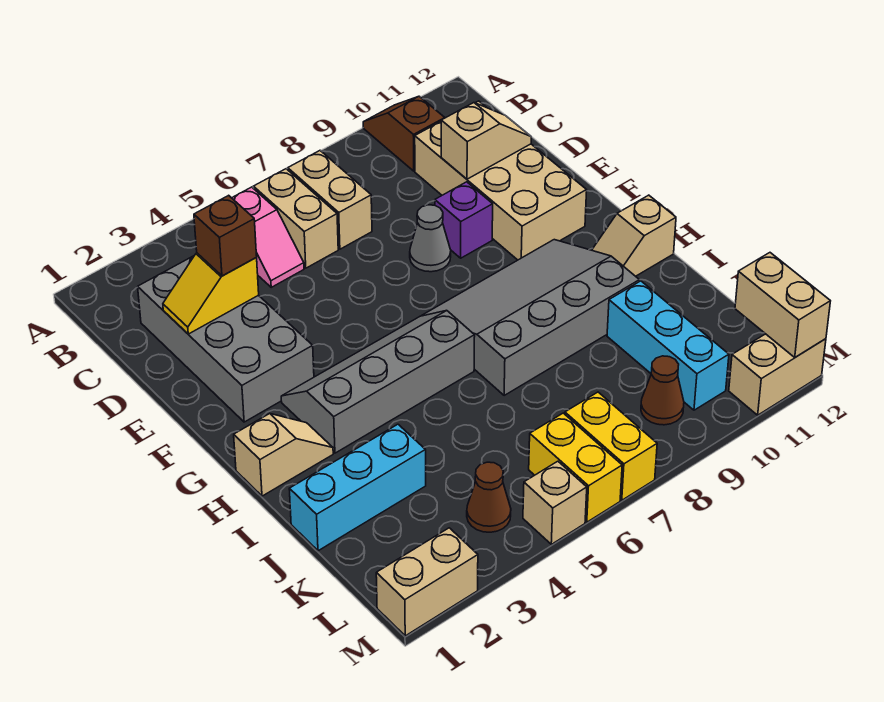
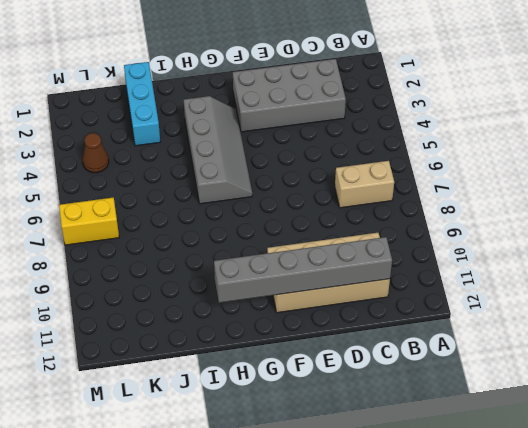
grey 1x6 brick [214,237,392,303] -> tan 1x2 slope [441,103,531,179]
none -> brown 1x2 slope [363,96,445,171]
none -> pink 1x2 slope [232,187,304,287]
none -> tan 1x2 brick [253,169,338,268]

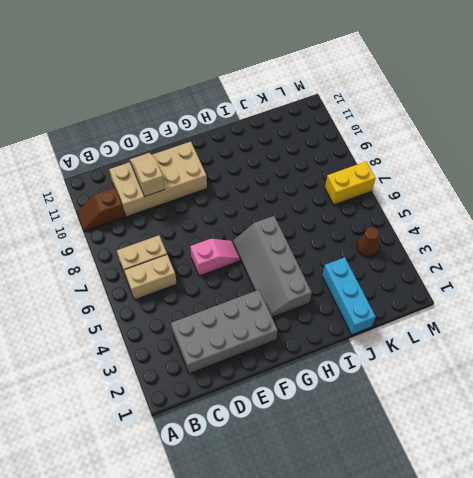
pink 1x2 slope [190,239,240,276] -> pink 1x2 slope moved to [232,187,304,287]
none -> grey 1x1 cone [410,205,451,272]
none -> purple 1x1 brick [435,182,493,258]
none -> grey 3x4 slope [422,240,639,396]

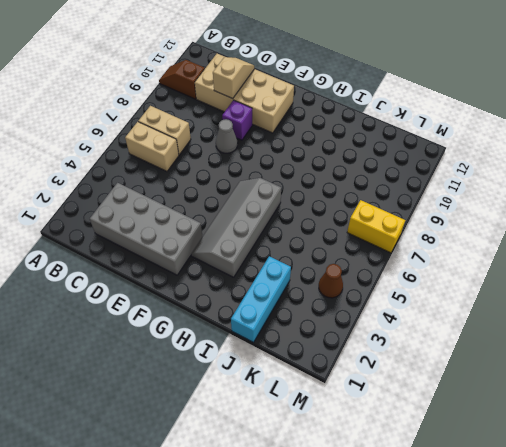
none -> pink 1x2 slope [232,187,304,287]
none -> grey 3x4 slope [422,240,639,396]
none -> tan 1x2 slope [234,414,333,496]

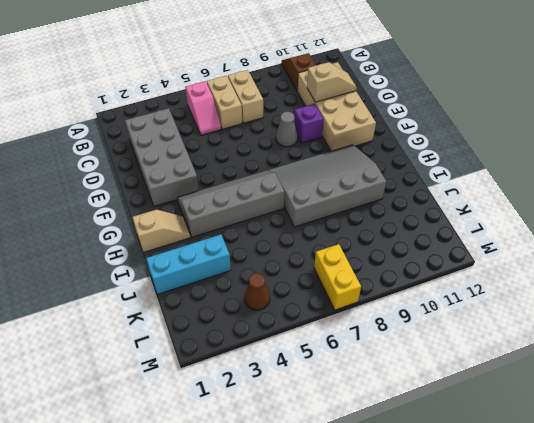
none -> tan 1x2 slope [592,195,676,276]
none -> cyan 1x3 brick [607,281,729,410]
none -> yellow 1x2 brick [529,413,622,522]

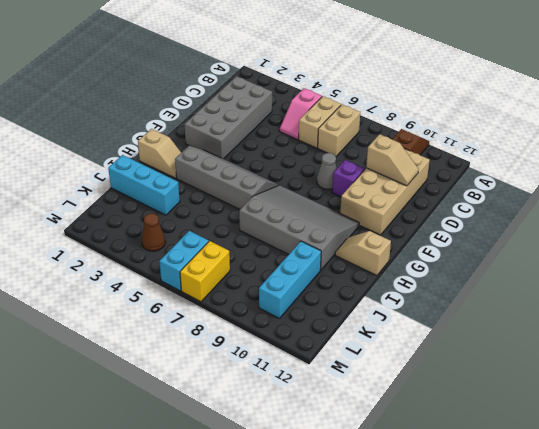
cyan 1x2 brick [159,231,209,291] -> yellow 1x2 brick [529,413,622,522]
none -> brown 1x1 cone [641,356,684,425]
none -> tan 1x2 brick [376,528,478,636]
none -> tan 1x1 brick [523,461,587,544]

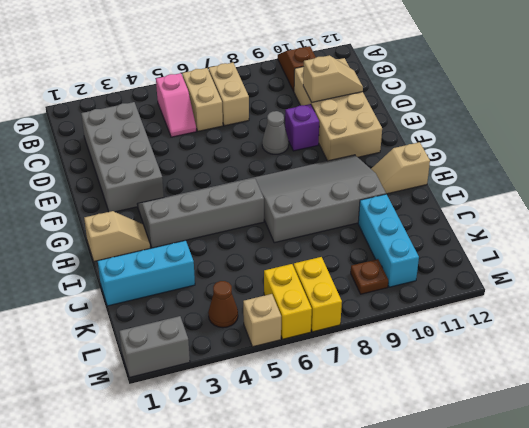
brown 1x1 plate [351,259,388,294] -> brown 1x1 cone [641,356,684,425]
grey 1x2 brick [119,316,190,377] -> tan 1x2 brick [376,528,478,636]
none -> tan 1x2 brick [729,334,826,415]
none -> yellow 1x2 slope [163,253,259,334]
none -> tan 1x2 brick [735,253,830,357]

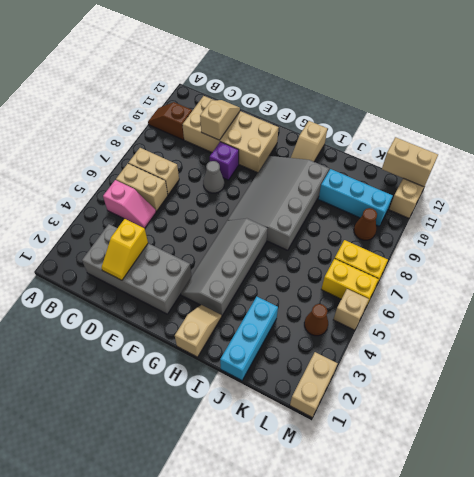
none -> brown 1x1 brick [194,195,257,276]

